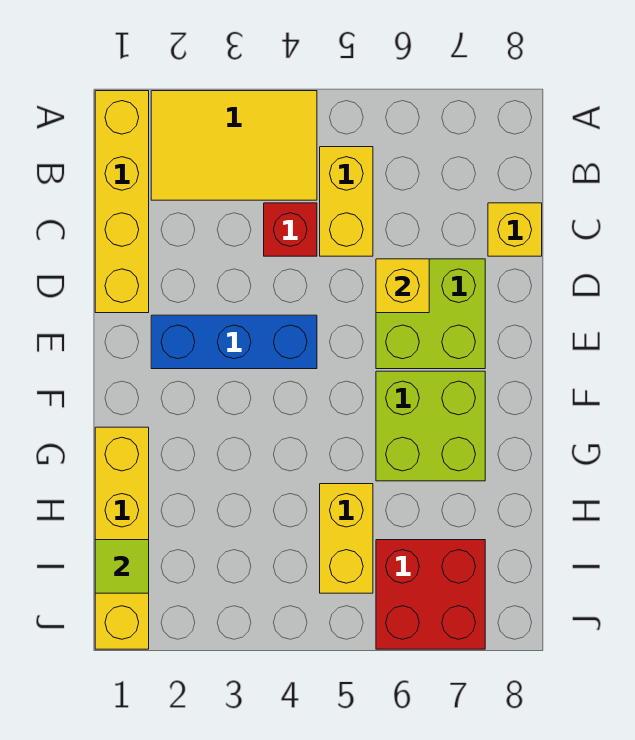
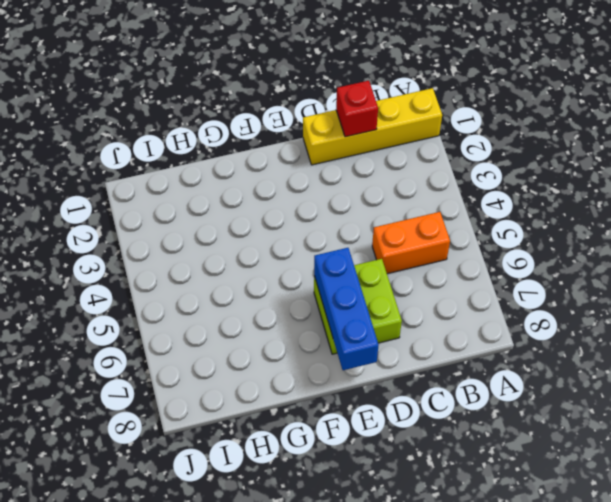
orange 1x2 brick [372,212,450,274] -> yellow 1x2 brick [320,147,373,256]
red 1x1 brick [336,81,378,137] -> red 1x1 brick moved to [264,203,317,256]
blue 1x3 brick [314,248,379,370] -> blue 1x3 brick moved to [151,315,317,369]
none -> yellow 2x3 tile [151,91,317,200]
none -> yellow 1x1 brick [488,203,542,256]
none -> lime 2x2 brick [376,371,485,481]

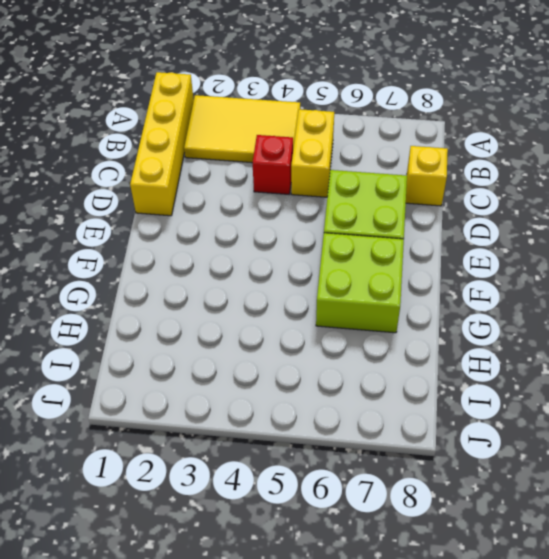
none -> blue 1x3 brick [151,315,317,369]
none -> yellow 1x4 brick [95,427,149,649]
none -> yellow 1x2 brick [320,484,373,593]

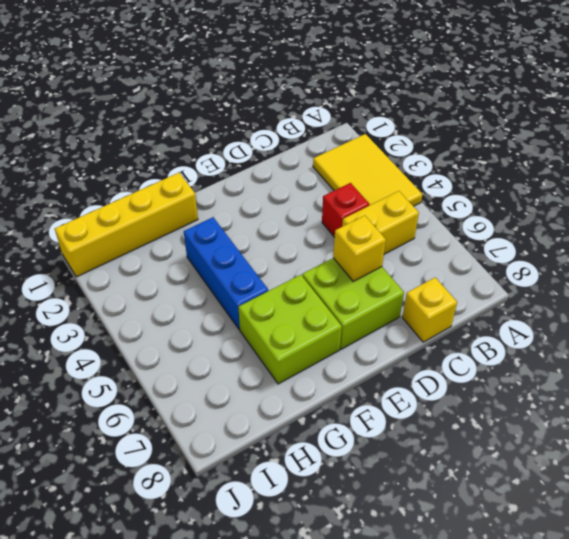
blue 1x3 brick [184,217,268,330] -> blue 1x3 brick moved to [151,315,317,369]
none -> yellow 1x4 brick [95,91,149,313]
none -> yellow 1x2 brick [320,484,373,593]
none -> red 2x2 brick [376,540,485,649]

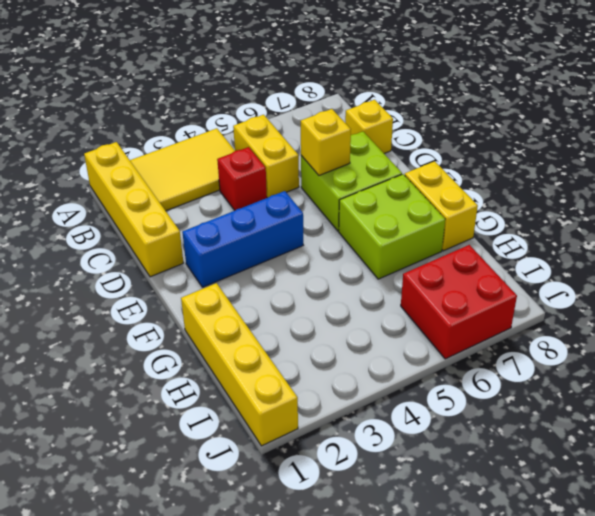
yellow 1x2 brick [405,161,478,251] -> yellow 1x2 brick moved to [320,484,373,593]
none -> lime 1x1 tile [95,540,149,593]

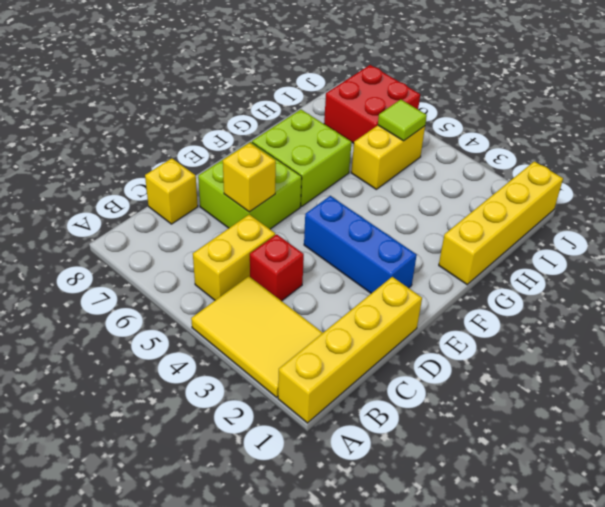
lime 1x1 tile [378,100,427,141] -> lime 1x1 tile moved to [95,540,149,593]

